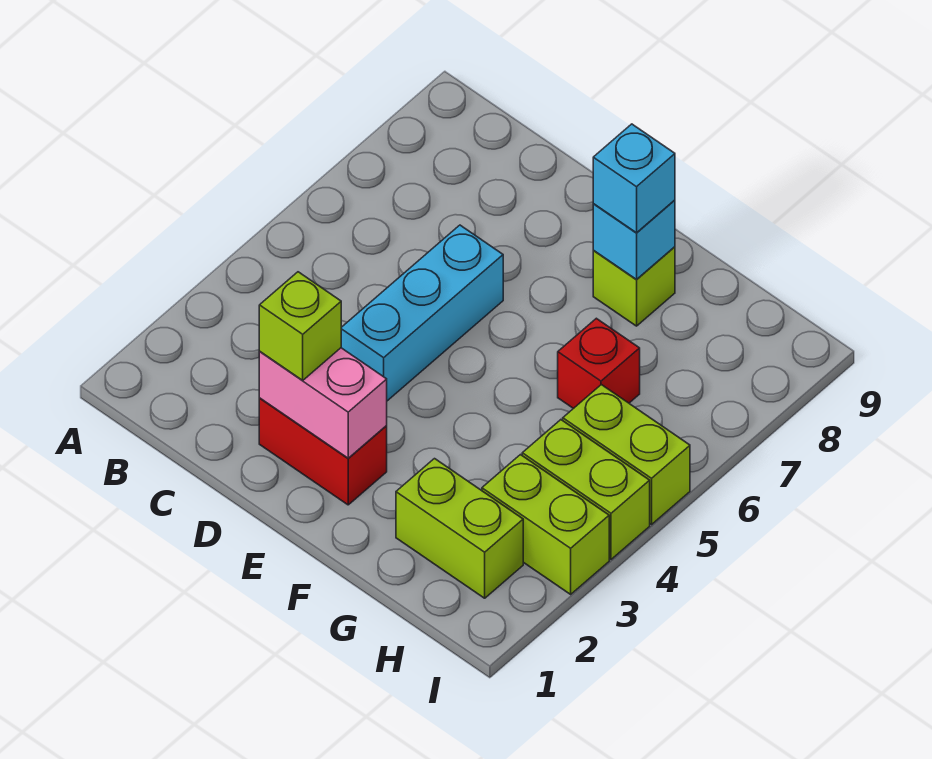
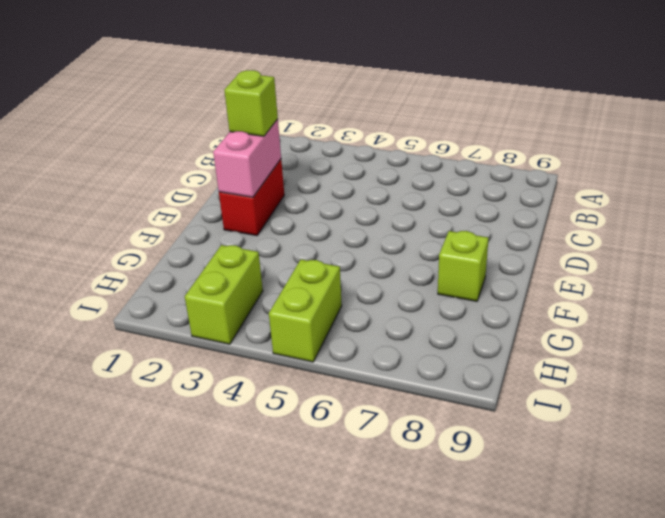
none -> cyan 1x3 brick [341,225,503,401]
none -> lime 1x2 brick [396,459,523,598]
none -> red 1x1 brick [558,318,640,409]

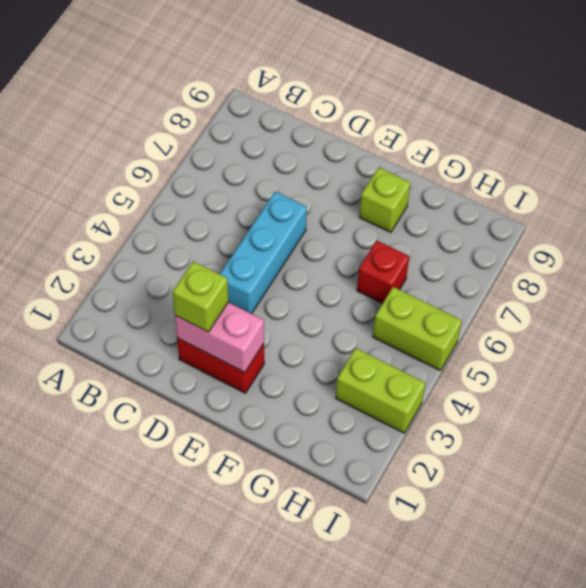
none -> lime 1x2 brick [396,459,523,598]
none -> lime 1x2 brick [522,420,650,559]
none -> cyan 1x1 brick [593,200,675,279]

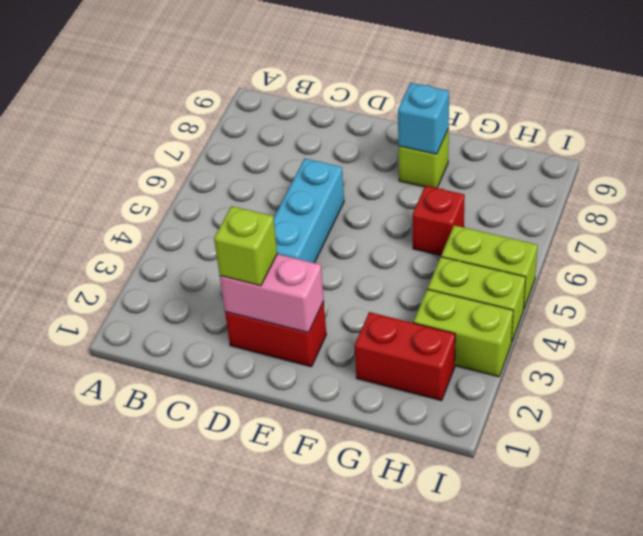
red 1x2 brick [355,312,455,401] -> lime 1x2 brick [396,459,523,598]
none -> cyan 1x1 brick [593,124,675,233]

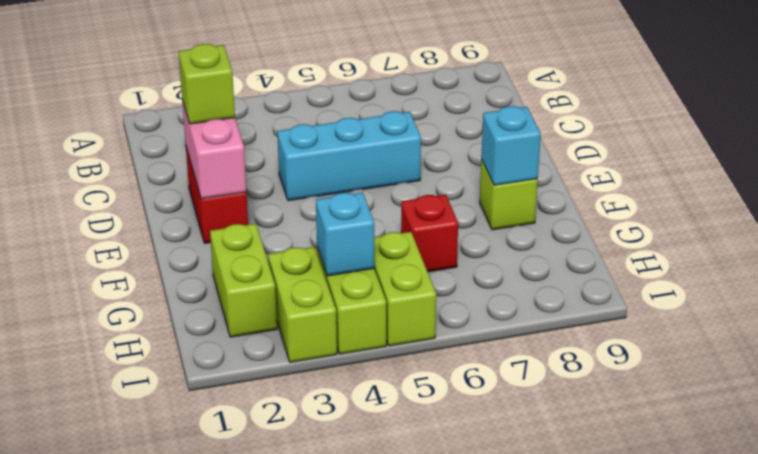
cyan 1x1 brick [316,192,374,276] -> cyan 1x1 brick moved to [593,124,675,233]

